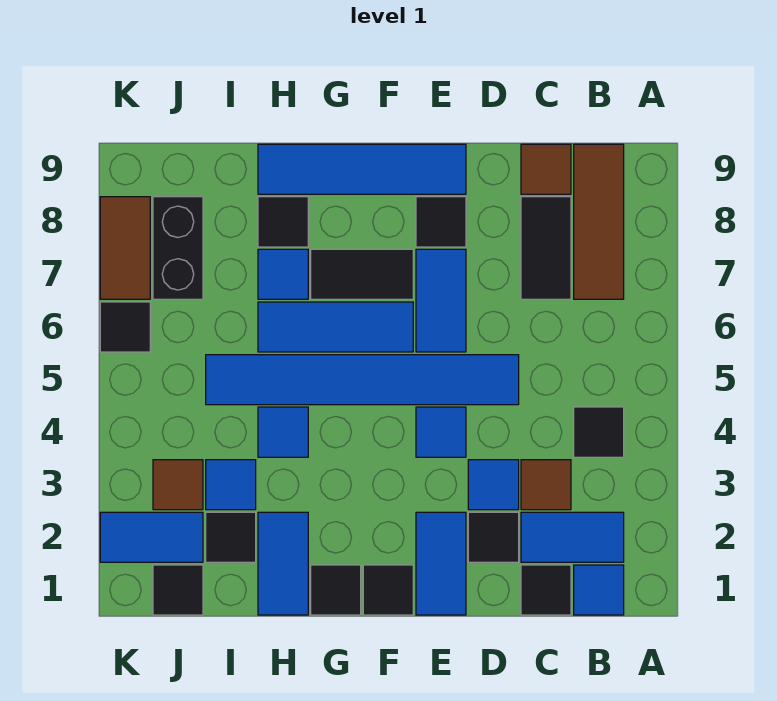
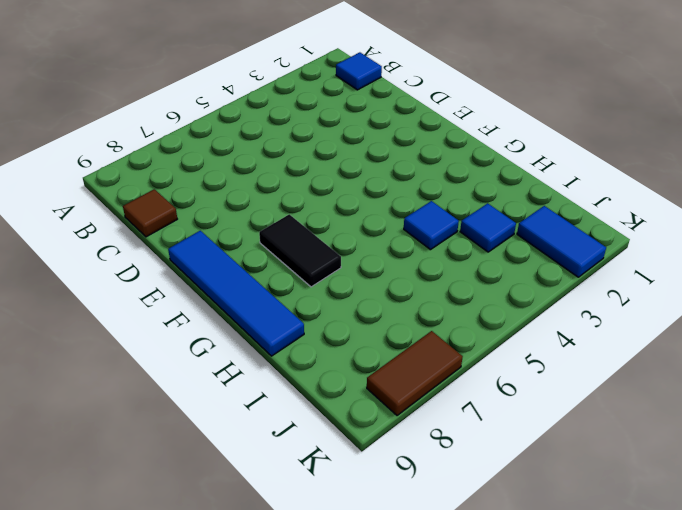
none -> blue 1x2 tile [521,512,624,562]
none -> black 1x1 tile [574,407,624,457]
none -> brown 1x3 tile [574,144,624,299]
none -> black 1x1 tile [521,565,571,615]

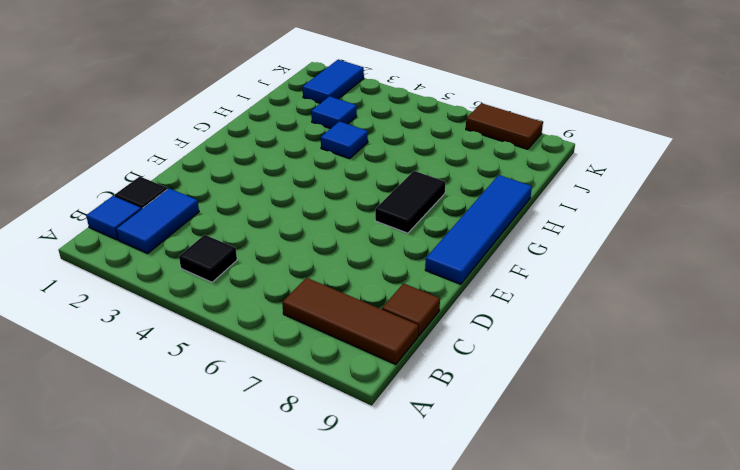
none -> brown 1x1 tile [521,460,571,510]
none -> black 1x2 tile [521,197,571,299]
none -> black 1x1 tile [468,512,519,562]
none -> blue 1x1 tile [468,460,519,510]

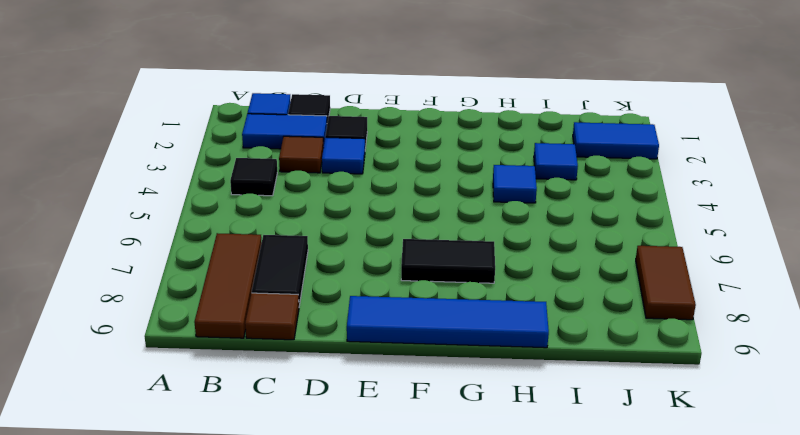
none -> blue 1x6 tile [206,355,519,405]
none -> blue 1x2 tile [416,512,466,615]
none -> blue 1x1 tile [416,407,466,457]
none -> blue 1x2 tile [416,249,466,352]

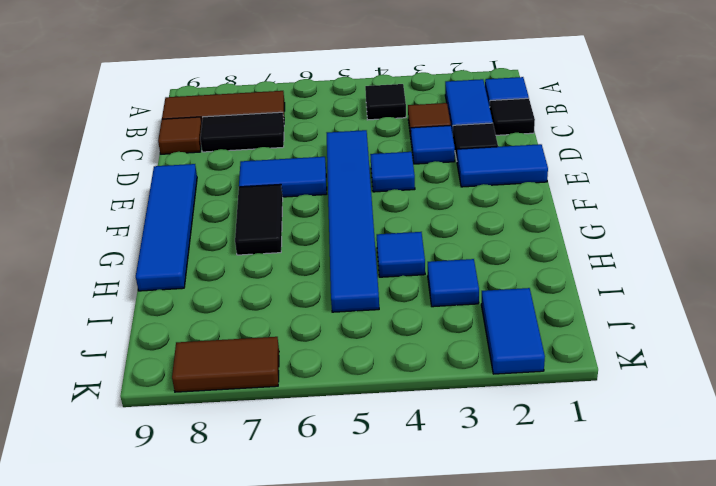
none -> black 1x1 tile [416,197,466,247]
none -> black 1x1 tile [363,565,413,615]
none -> blue 1x3 tile [258,302,413,352]
none -> black 1x1 tile [311,565,361,615]

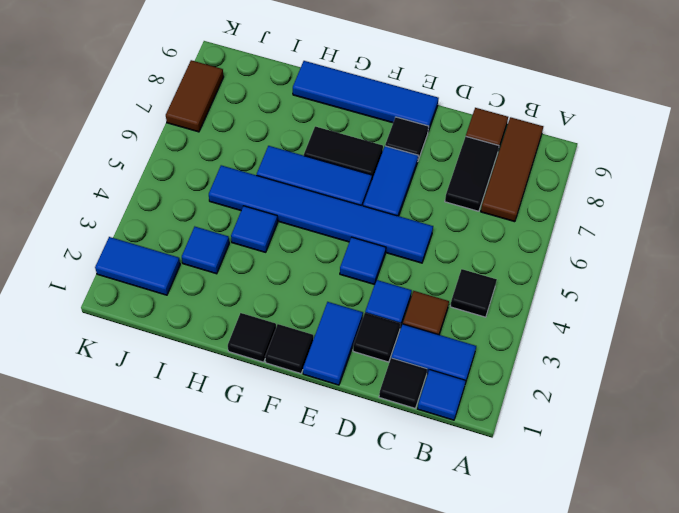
none -> blue 1x2 tile [258,512,308,615]
none -> blue 1x1 tile [258,249,308,299]
none -> black 1x1 tile [258,197,308,247]
none -> black 1x1 tile [206,512,256,562]

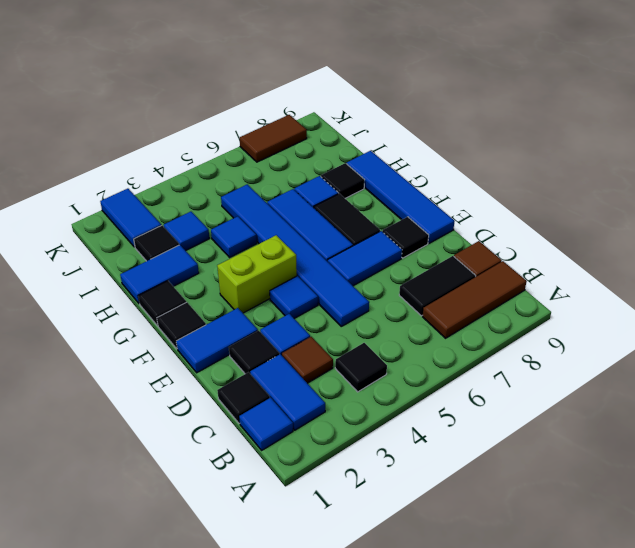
lime 1x2 brick [217,235,297,313] -> none
none -> black 1x1 tile [153,565,203,615]
none -> brown 1x1 tile [153,460,203,510]
none -> black 1x2 brick [153,197,203,299]
none -> black 1x1 tile [100,302,150,352]

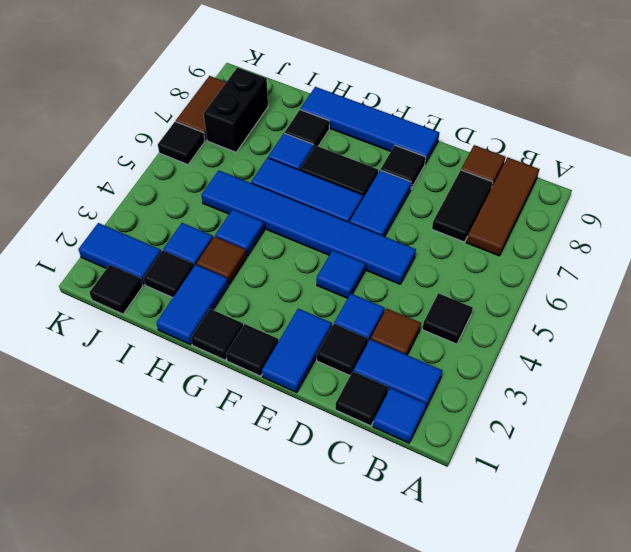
brown 1x1 tile [196,236,247,284] -> brown 1x1 tile moved to [153,460,203,510]

